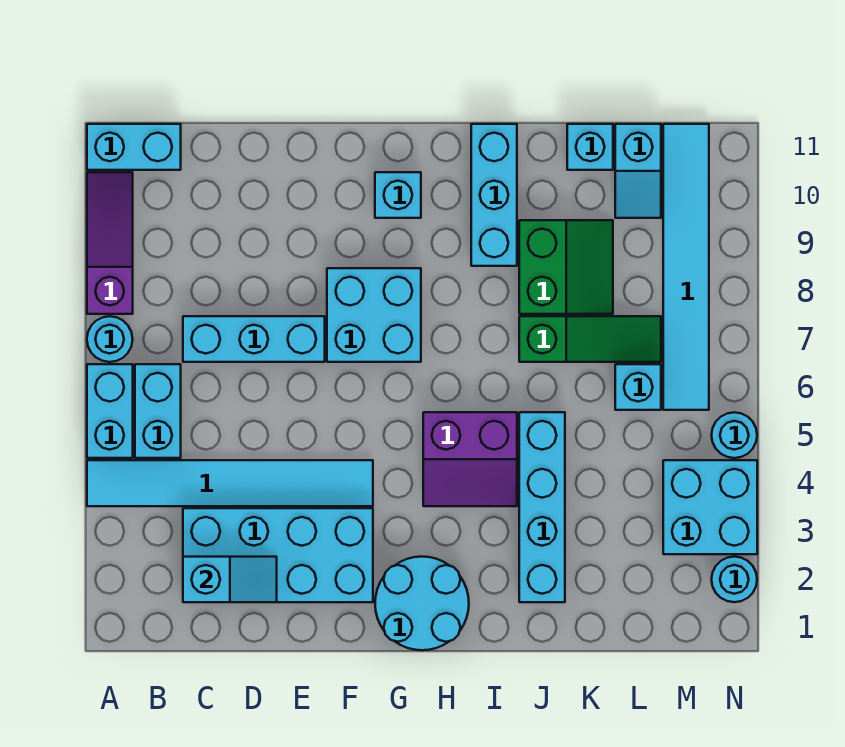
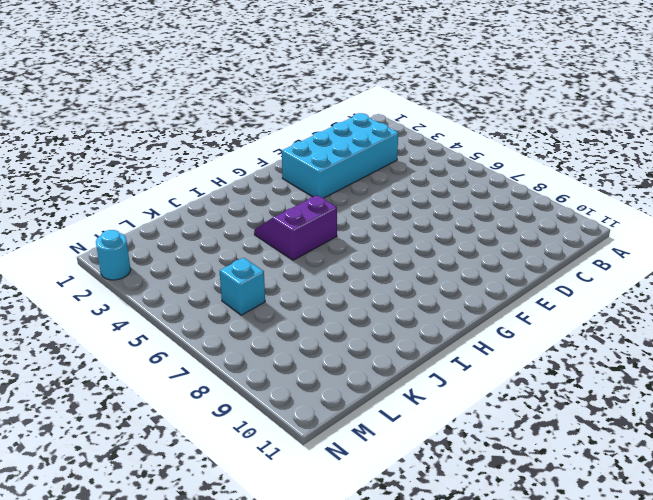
none -> cyan 1x6 tile [87,460,373,506]
none -> cyan 1x2 brick [87,364,133,458]
none -> cyan 1x1 round brick [87,316,133,362]

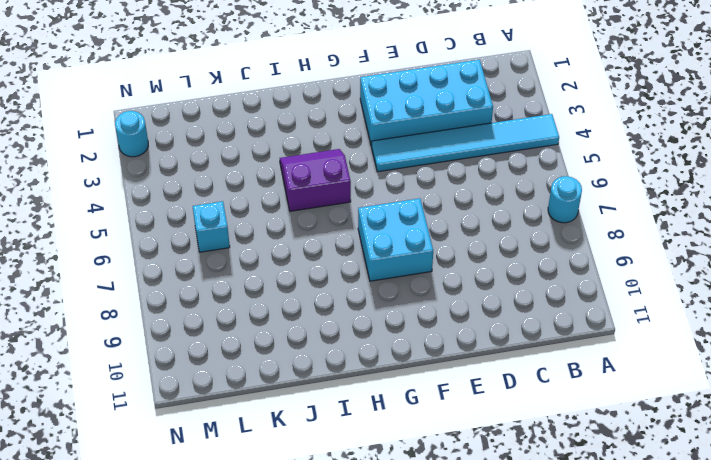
none -> cyan 1x2 brick [87,364,133,458]
none -> purple 1x3 slope [87,172,133,314]
none -> cyan 1x2 brick [87,124,181,170]

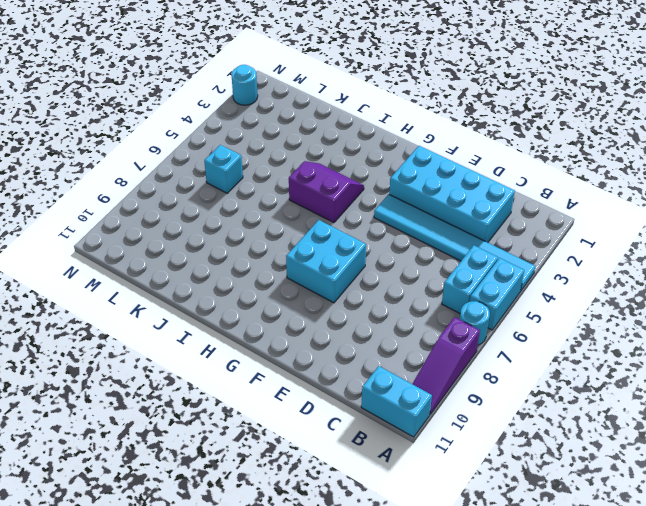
none -> cyan 1x3 brick [183,316,325,362]
none -> cyan 2x2 round brick [375,557,469,650]
none -> cyan 1x1 brick [375,172,421,218]

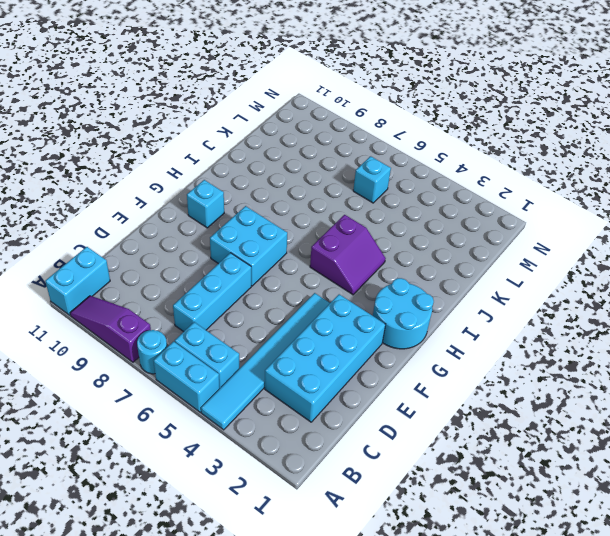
none -> cyan 1x3 brick [471,124,517,266]
none -> cyan 1x4 brick [519,412,565,602]
none -> green 1x3 slope [519,316,661,362]

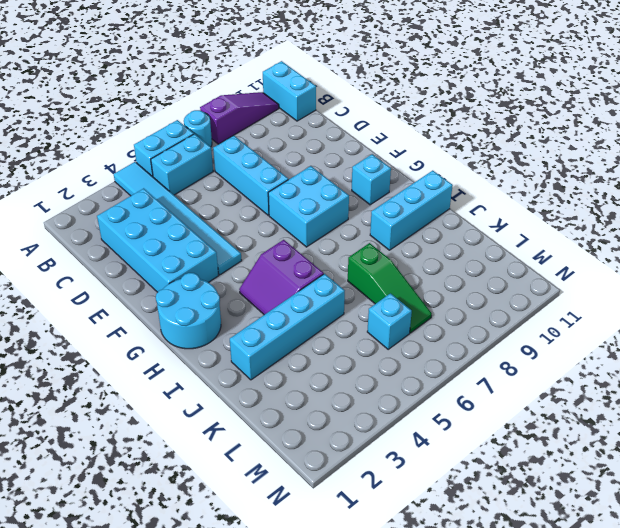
none -> green 2x2 slope [519,220,613,314]
none -> cyan 1x1 brick [567,124,613,170]
none -> cyan 1x2 slope [615,124,661,218]

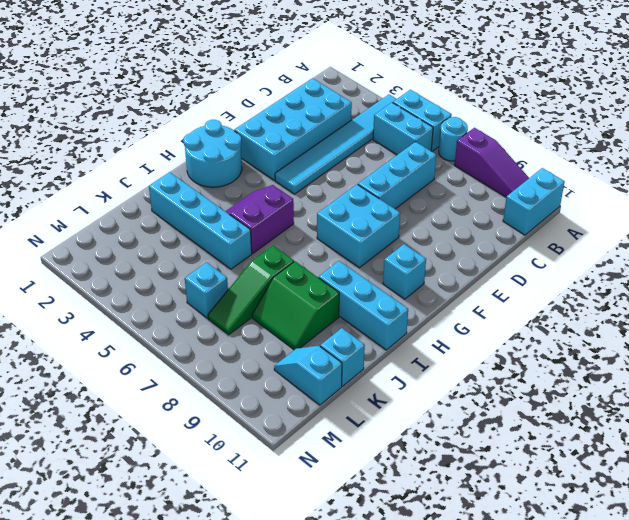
none -> cyan 2x2 brick [663,460,757,554]
none -> cyan 1x6 tile [663,124,709,410]
none -> cyan 1x1 round brick [712,557,757,602]

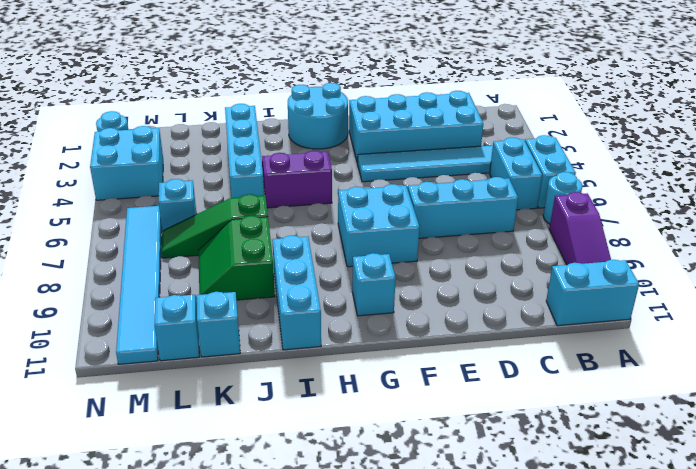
none -> cyan 1x1 round brick [711,412,757,458]
none -> cyan 1x2 slope [183,557,277,602]

